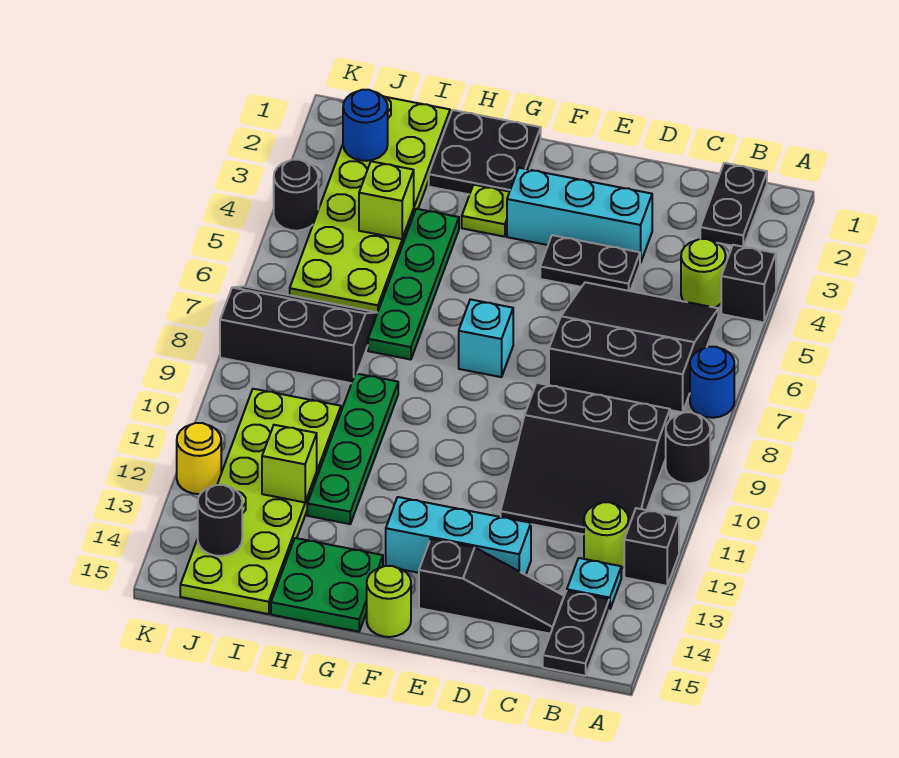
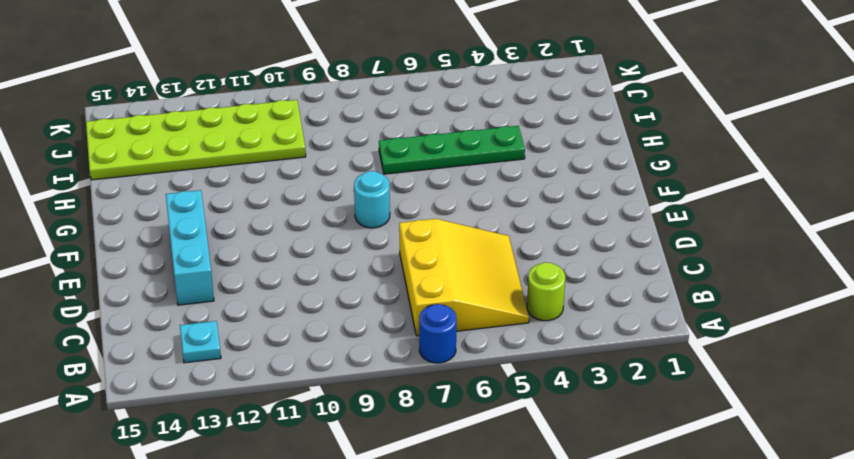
yellow 3x3 slope [399,219,529,336] -> black 3x3 slope [549,282,718,412]
cyan 1x1 round brick [354,171,390,228] -> none
none -> black 1x1 brick [721,245,776,322]
none -> black 1x1 round brick [666,412,710,484]
none -> black 1x1 brick [624,508,679,586]
none -> black 1x2 plate [700,163,767,247]

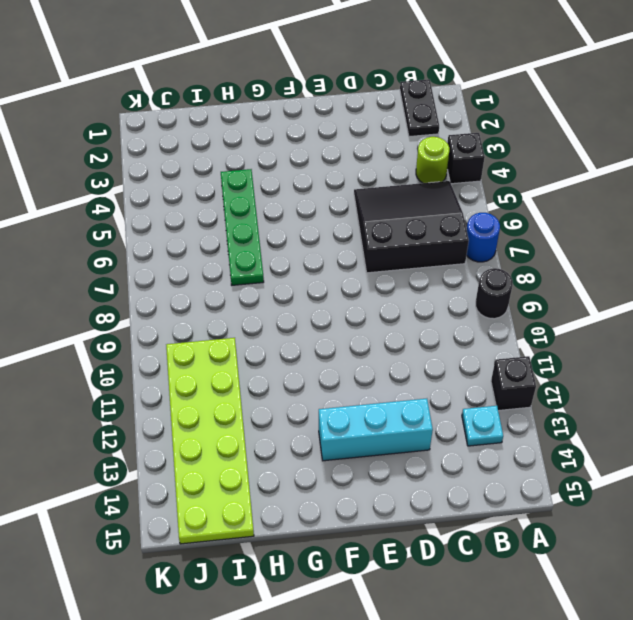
none -> black 3x3 slope [501,383,670,534]
none -> lime 1x1 round brick [584,502,629,569]
none -> black 1x2 plate [543,591,609,676]
none -> black 1x3 slope [419,539,564,634]

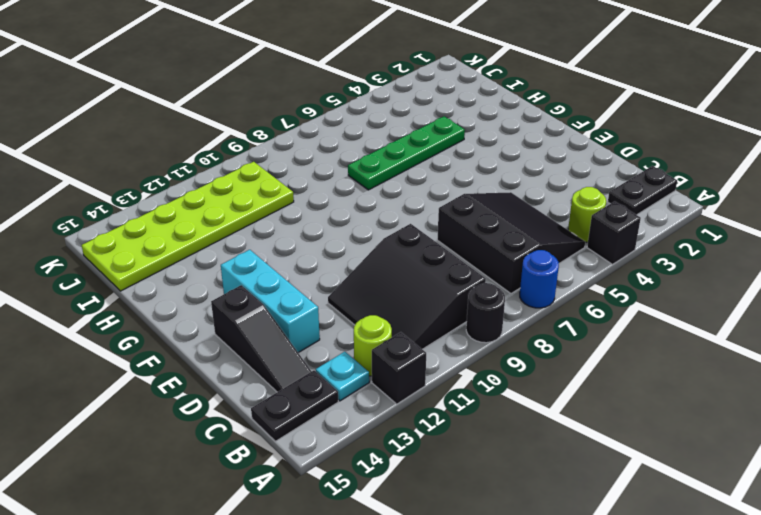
none -> cyan 1x3 brick [507,168,652,263]
none -> black 1x2 plate [540,235,640,291]
none -> cyan 1x1 brick [459,299,513,377]
none -> lime 1x1 round brick [367,566,411,637]

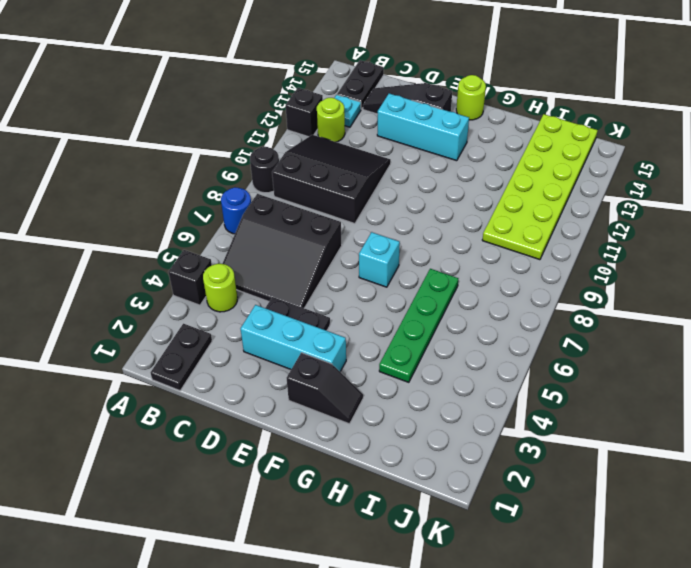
black 1x2 slope [287,353,363,424] -> black 2x2 plate [429,110,541,195]
none -> lime 1x1 plate [462,185,509,237]
none -> green 2x2 plate [271,538,383,632]
none -> green 1x4 plate [307,373,398,524]
none -> lime 2x6 plate [290,96,450,313]

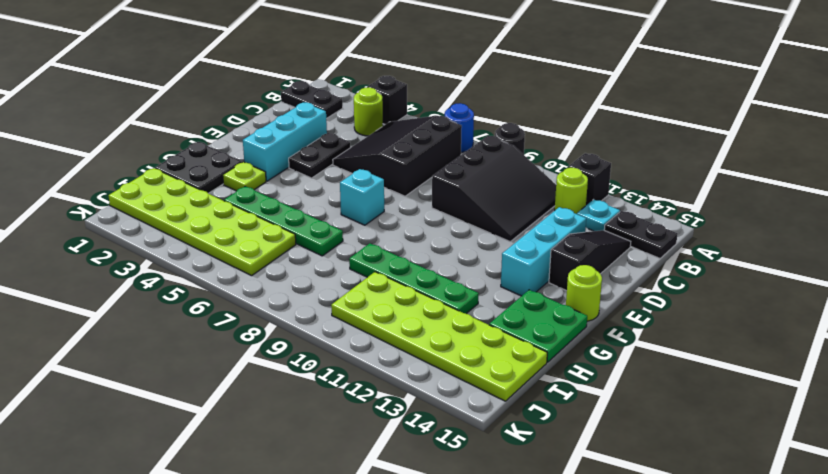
none -> black 2x3 slope [220,286,377,383]
none -> black 1x1 round brick [274,160,318,231]
none -> yellow 1x1 round brick [177,423,221,494]
none -> lime 1x1 brick [359,161,414,239]

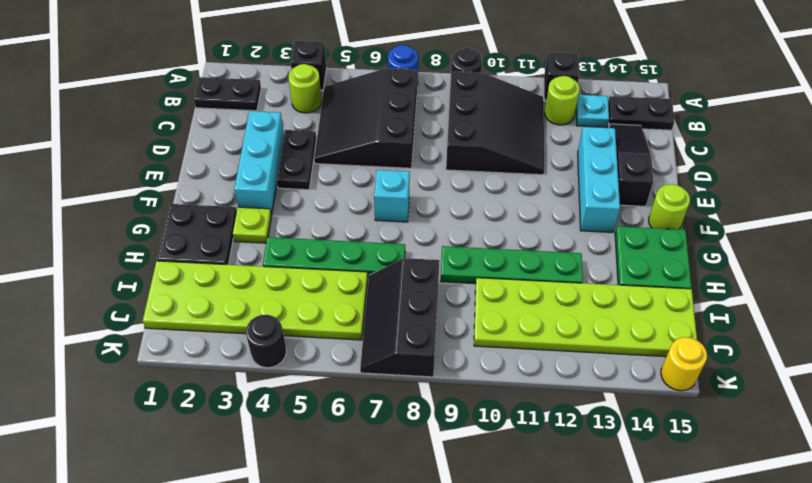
yellow 1x1 round brick [661,337,707,391] -> yellow 1x1 round brick moved to [177,423,221,494]
none -> lime 1x1 brick [359,161,414,239]
none -> lime 1x1 brick [262,425,317,502]
none -> blue 1x1 round brick [343,90,388,161]
none -> black 1x1 round brick [198,485,242,556]

